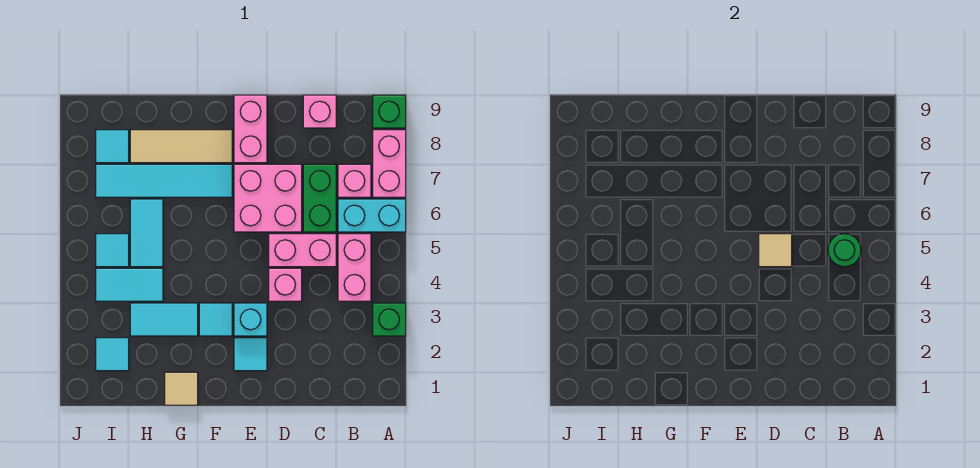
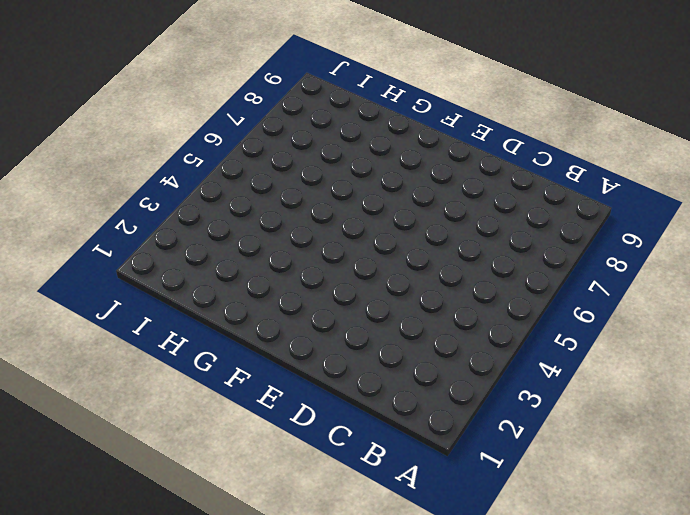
none -> green 1x1 brick [373,303,406,336]
none -> cyan 1x2 brick [338,199,406,232]
none -> pink 1x2 brick [373,130,406,197]

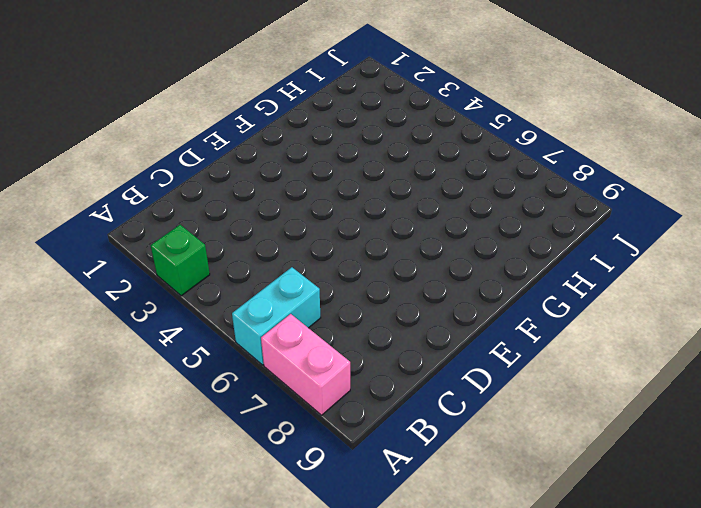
none -> green 1x1 brick [373,95,406,128]
none -> pink 1x2 brick [338,234,371,301]
none -> pink 1x1 brick [338,164,371,197]

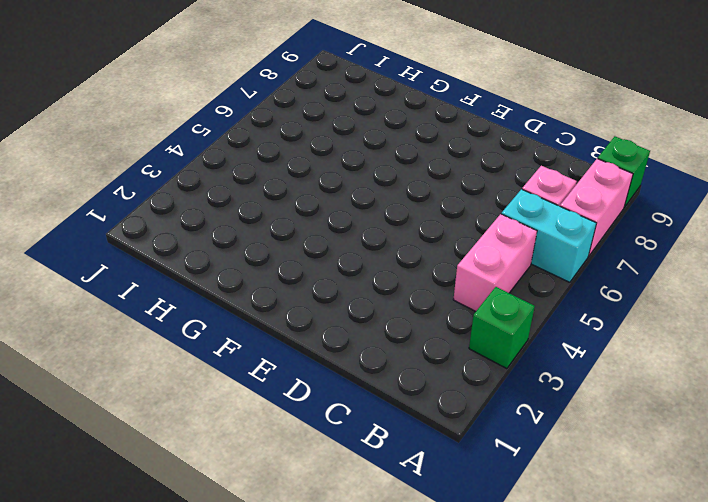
none -> pink 1x2 brick [269,234,336,267]
none -> green 1x2 brick [303,164,336,232]
none -> pink 1x1 brick [303,95,336,128]

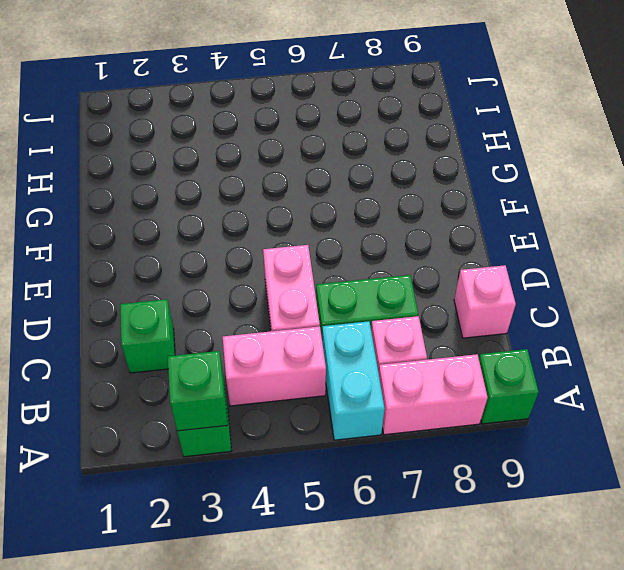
green 1x1 brick [168,351,227,431] -> none
green 1x1 brick [120,299,175,373] -> none
none -> pink 1x1 brick [269,268,302,301]
none -> pink 2x2 brick [234,164,302,232]
none -> cyan 1x1 tile [234,338,267,371]

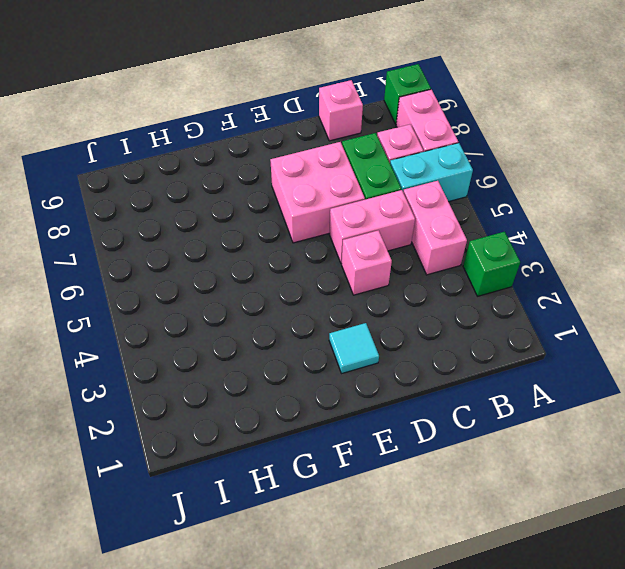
none -> cyan 1x1 brick [234,303,267,336]
none -> pink 1x2 brick [234,95,267,163]
none -> cyan 1x1 tile [199,303,232,336]

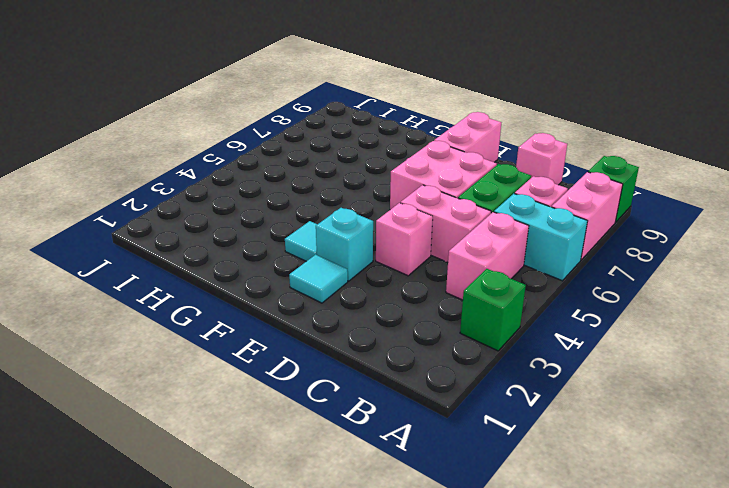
none -> cyan 1x4 tile [96,164,232,197]
none -> tan 1x3 tile [130,130,232,163]
none -> tan 1x1 tile [165,372,198,405]

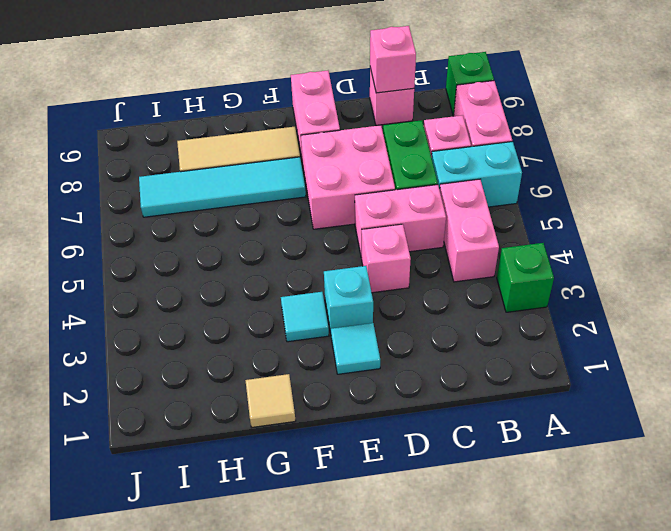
pink 1x1 brick [370,26,416,93] -> none
none -> cyan 1x2 tile [130,303,198,336]
none -> cyan 1x2 tile [96,268,163,301]
none -> cyan 1x2 tile [130,199,163,267]

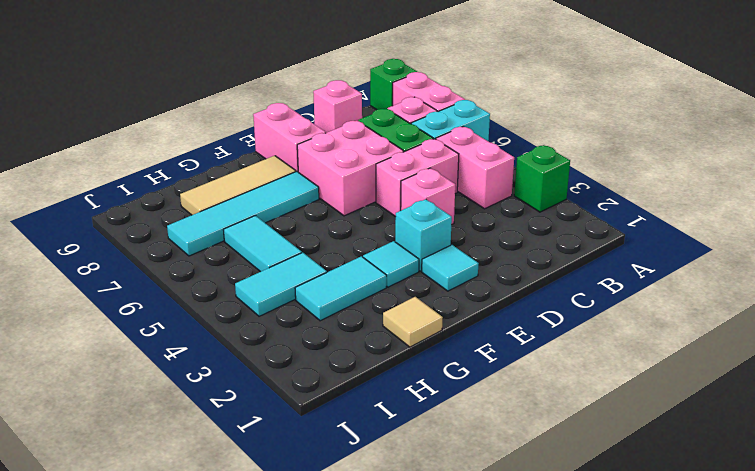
none -> cyan 1x1 tile [96,338,129,371]
none -> cyan 1x1 tile [96,234,129,267]
none -> cyan 1x1 tile [96,130,129,163]

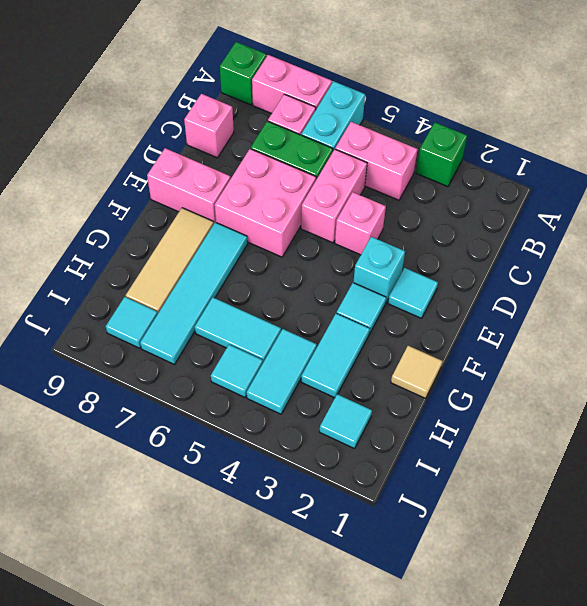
none -> green 1x1 round brick [828,234,861,267]
none -> tan 1x1 tile [759,234,792,267]

